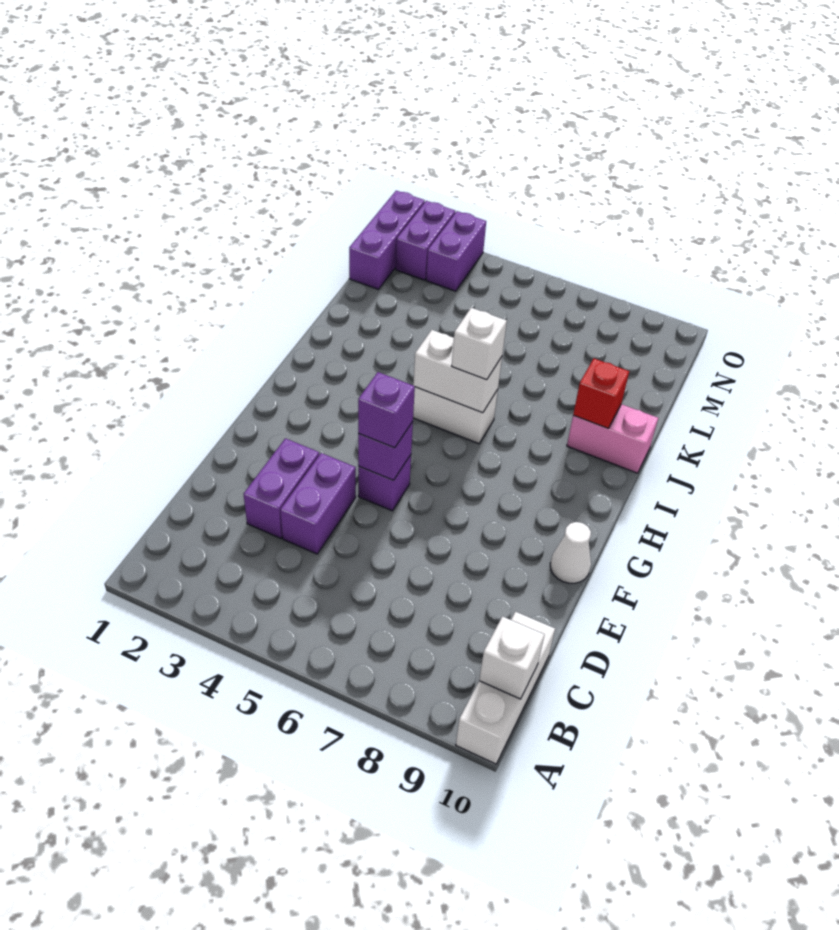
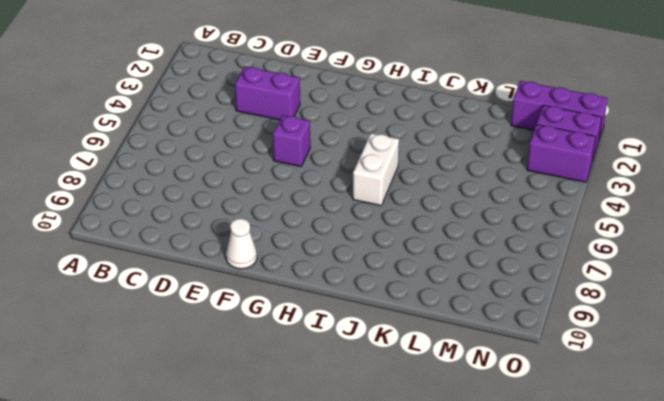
none -> white 1x3 brick [456,612,555,764]
none -> purple 1x2 brick [280,453,356,554]
none -> pink 1x2 brick [567,404,658,473]

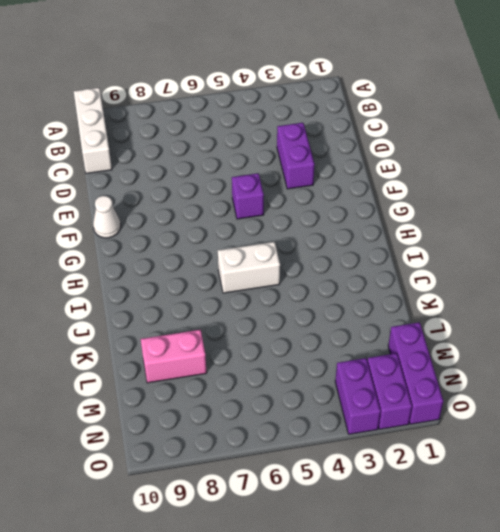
pink 1x2 brick [141,330,207,383] -> pink 1x2 brick moved to [567,404,658,473]
none -> purple 1x2 brick [280,453,356,554]
none -> white 1x1 brick [479,616,544,699]
none -> purple 1x1 brick [358,422,413,480]

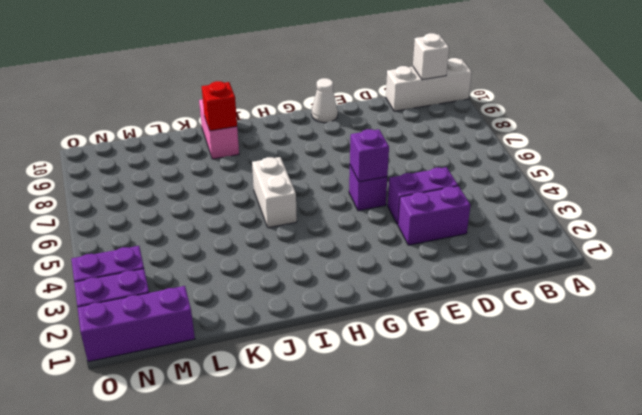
none -> white 1x2 brick [413,330,502,413]
none -> purple 1x1 brick [358,372,415,448]
none -> white 1x1 brick [452,308,507,380]

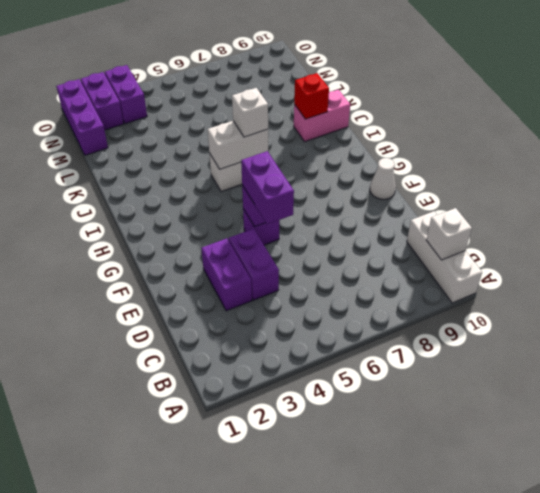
purple 1x2 brick [241,151,294,224] -> purple 1x1 brick [358,372,415,448]

